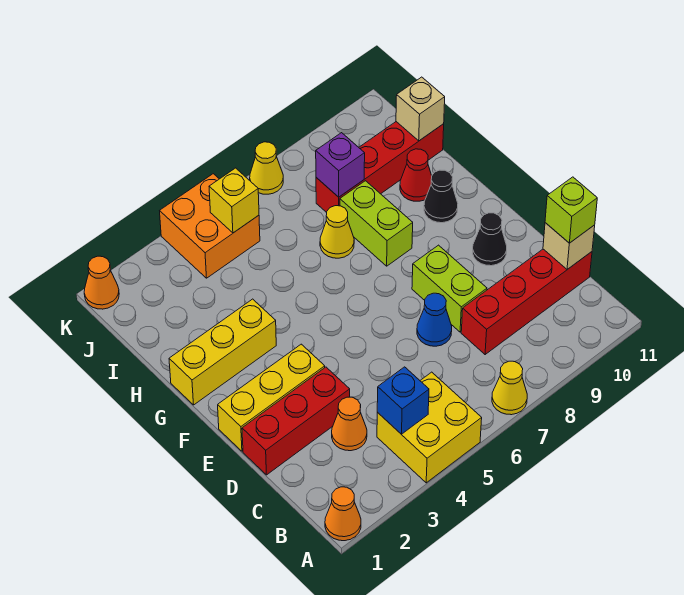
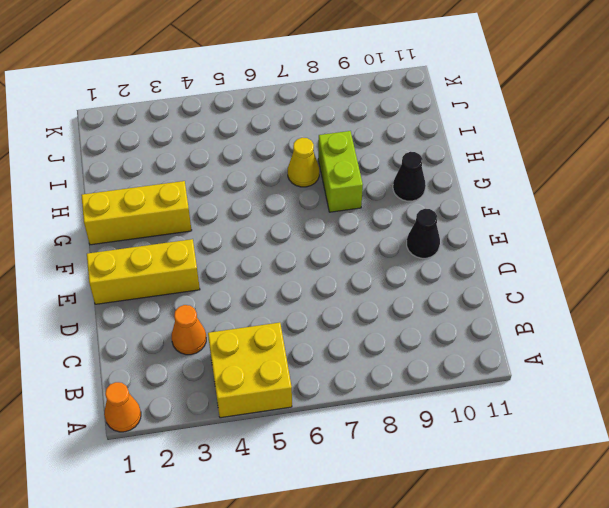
none -> yellow 1x1 cone [492,361,527,415]
none -> red 1x4 brick [461,249,592,355]
none -> red 1x3 brick [242,367,350,475]

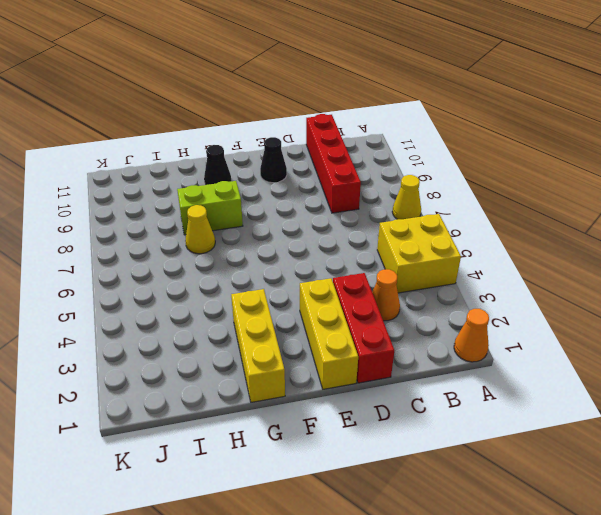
none -> blue 1x1 cone [417,293,452,346]
none -> lime 1x2 brick [412,245,487,332]
none -> red 1x1 cone [400,149,432,201]

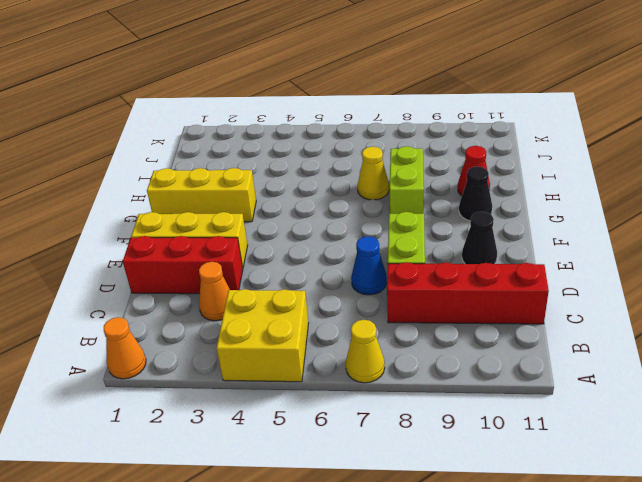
none -> red 1x4 brick [316,122,444,213]
none -> orange 2x2 brick [160,174,260,278]
none -> orange 1x1 cone [84,256,119,309]

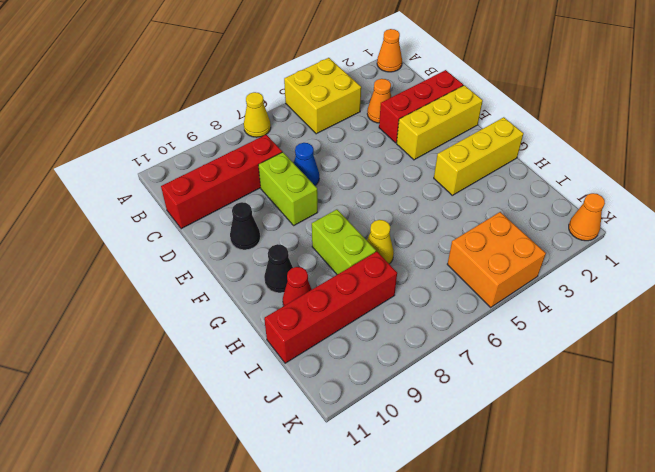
none -> yellow 1x1 cone [250,142,283,194]
none -> blue 1x1 brick [377,367,429,434]
none -> tan 1x1 brick [543,223,595,269]

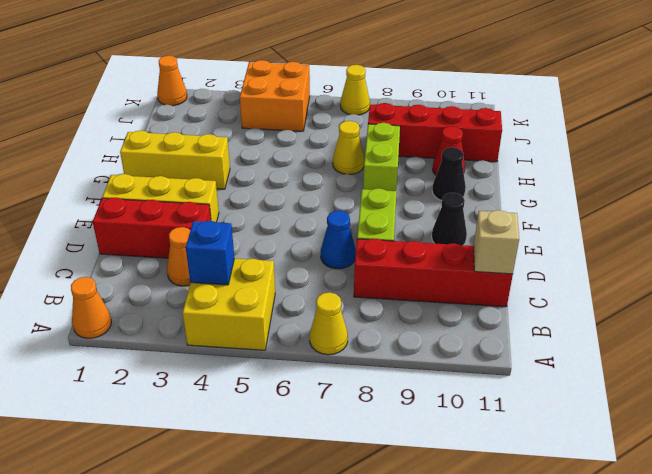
none -> purple 1x1 brick [316,133,365,197]
none -> tan 1x1 brick [396,77,445,141]
none -> yellow 1x1 brick [209,168,259,233]

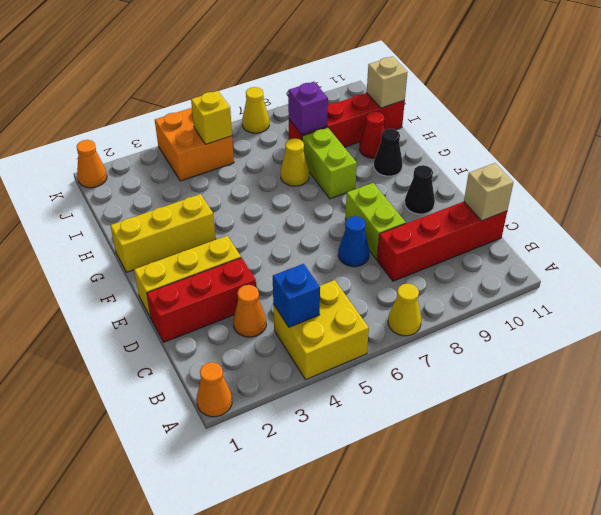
none -> lime 1x1 brick [545,177,597,243]

